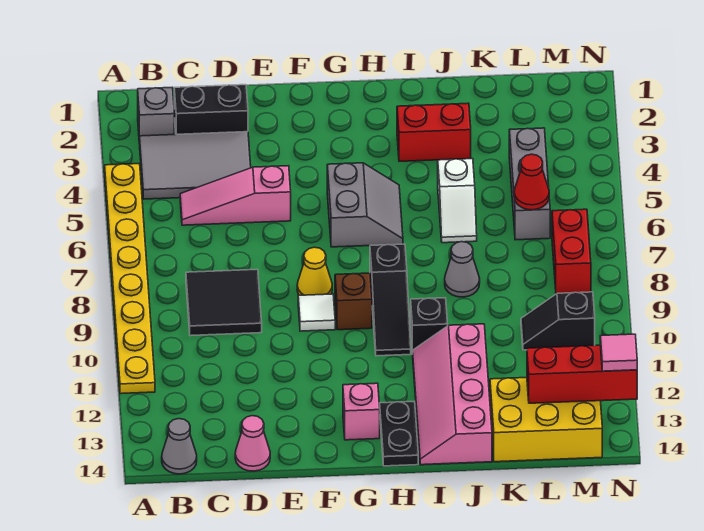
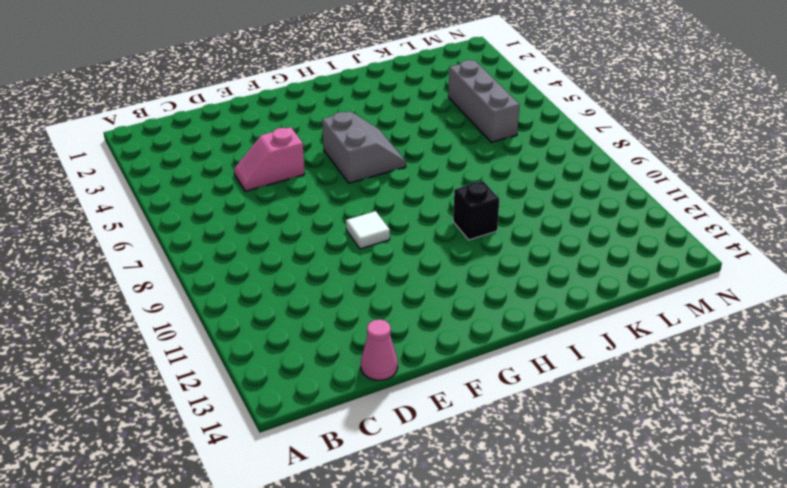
pink 1x2 slope [234,127,305,191] -> pink 1x3 slope [180,166,291,225]
none -> yellow 1x8 plate [105,164,155,394]
none -> grey 1x1 brick [138,88,174,144]
none -> grey 2x3 tile [140,132,251,199]

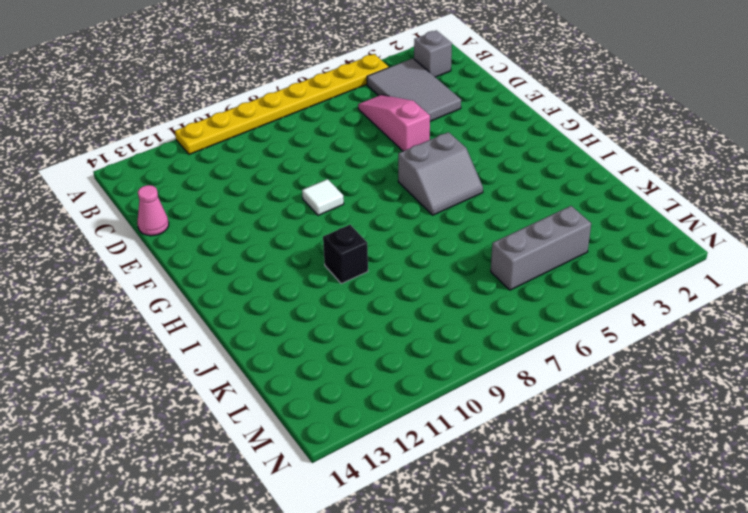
none -> grey 1x1 cone [162,419,197,474]
none -> black 1x2 brick [174,85,248,134]
none -> black 2x2 tile [186,269,262,336]

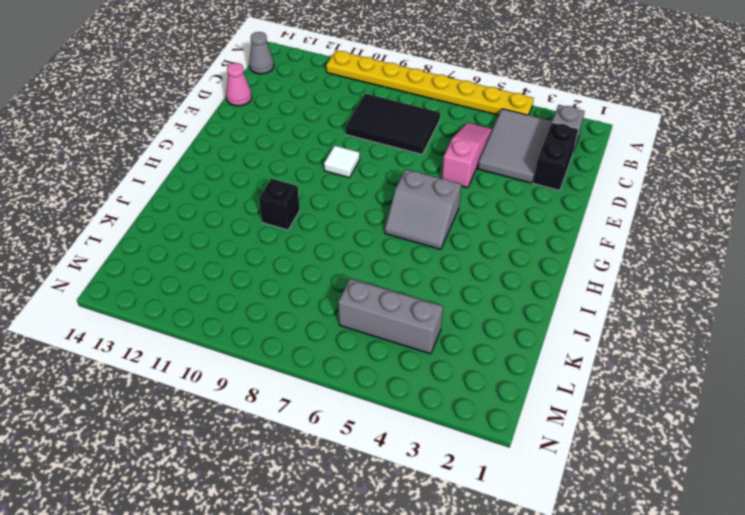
black 2x3 tile [345,94,440,154] -> black 2x2 tile [186,269,262,336]
none -> yellow 1x1 cone [297,247,332,295]
none -> brown 1x1 brick [335,273,372,330]
none -> pink 1x1 brick [343,383,380,440]

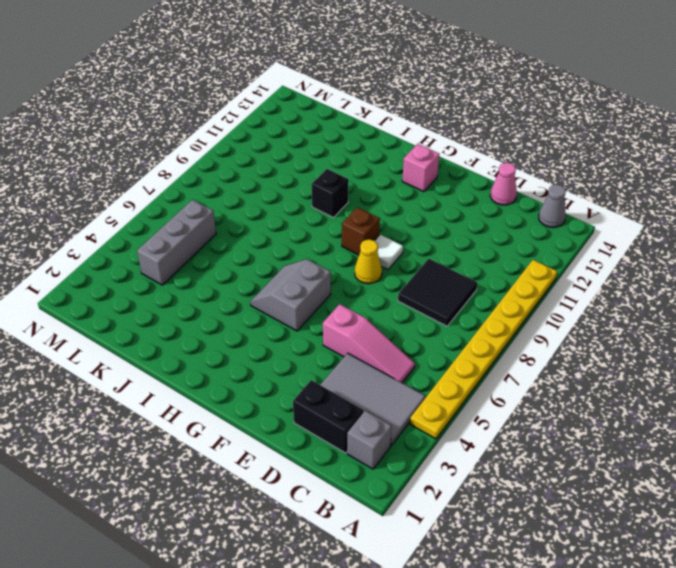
none -> black 1x3 slope [370,244,411,356]
none -> black 1x2 plate [380,402,418,466]
none -> red 1x2 brick [397,103,471,161]

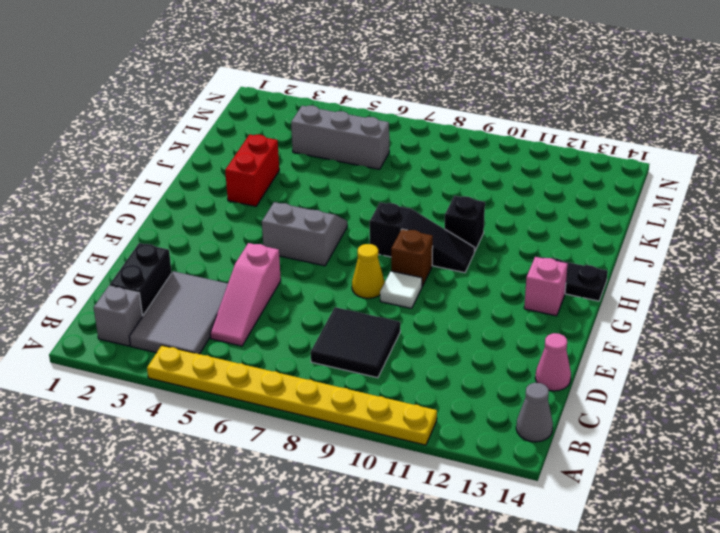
none -> pink 2x4 slope [413,324,492,465]
none -> white 1x2 slope [438,159,477,243]
none -> grey 1x1 cone [445,242,480,297]

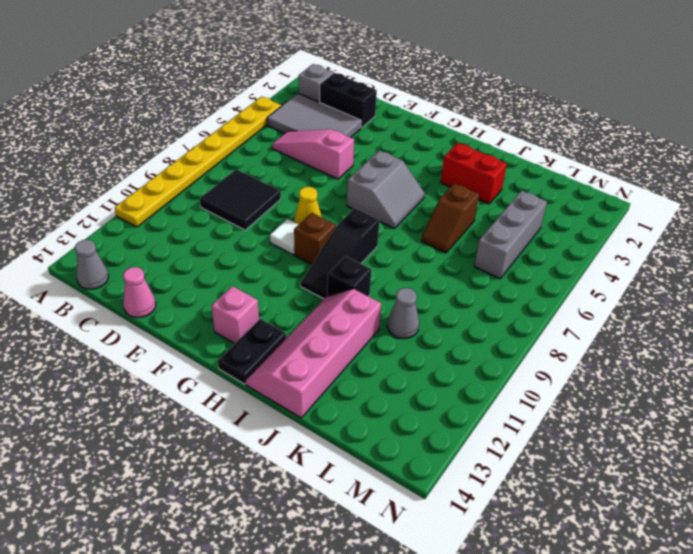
brown 1x2 slope [421,183,479,253] -> white 1x2 slope [438,159,477,243]
grey 1x1 cone [387,288,419,339] -> grey 1x1 cone moved to [445,242,480,297]
none -> yellow 2x3 brick [490,378,602,462]
none -> black 1x2 slope [521,292,595,350]
none -> red 1x2 brick [552,209,591,293]

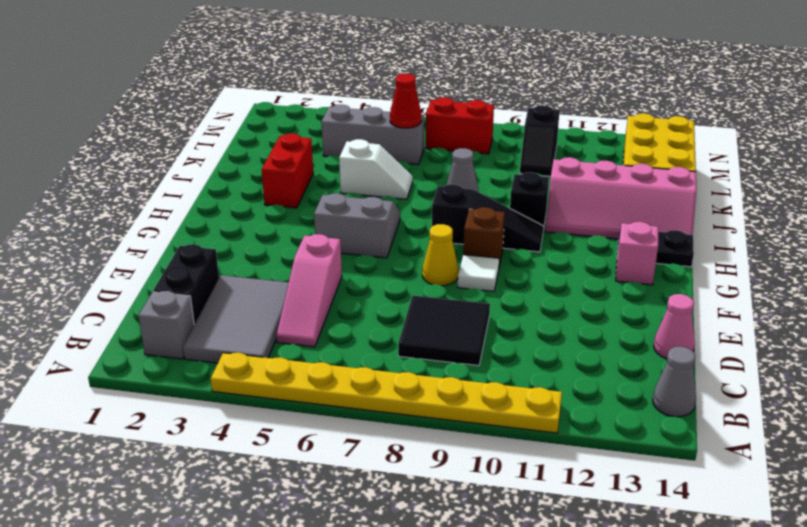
none -> red 1x3 brick [527,345,637,403]
none -> pink 1x1 tile [600,334,637,371]

